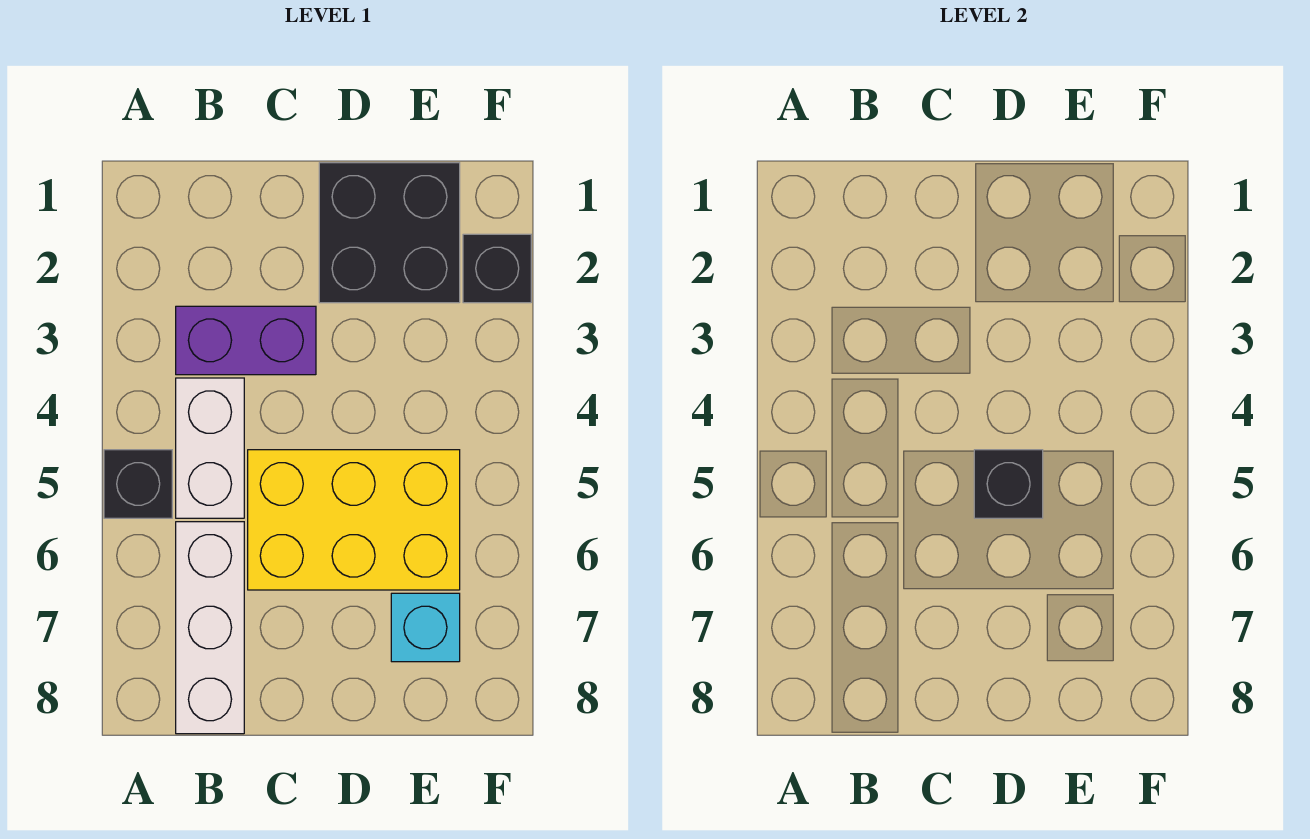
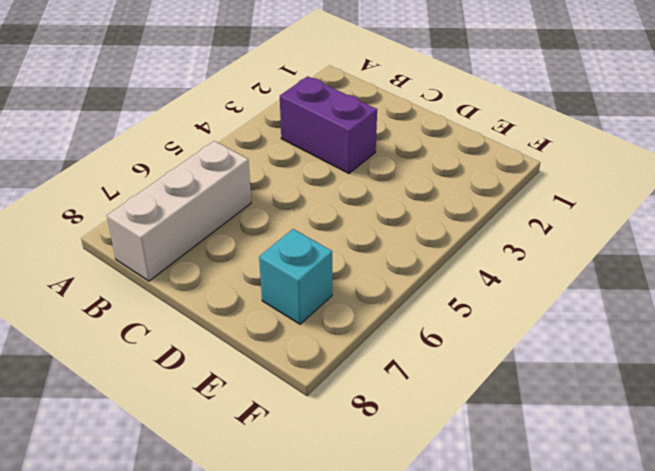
none -> black 1x1 brick [104,450,172,518]
none -> white 1x2 brick [176,378,244,518]

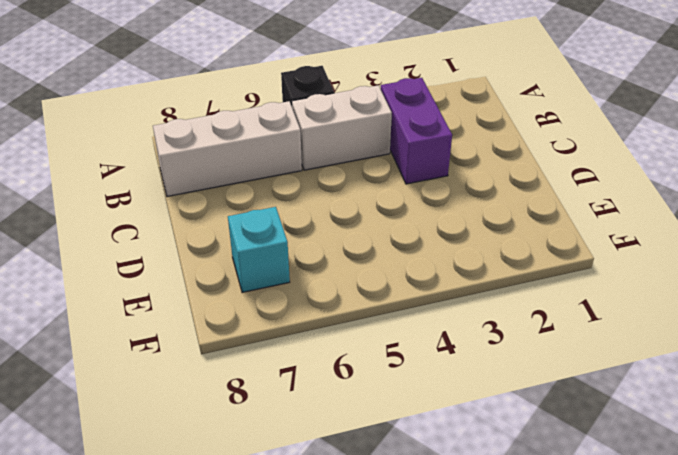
none -> yellow 2x3 brick [248,450,460,590]
none -> black 2x2 brick [319,163,460,303]

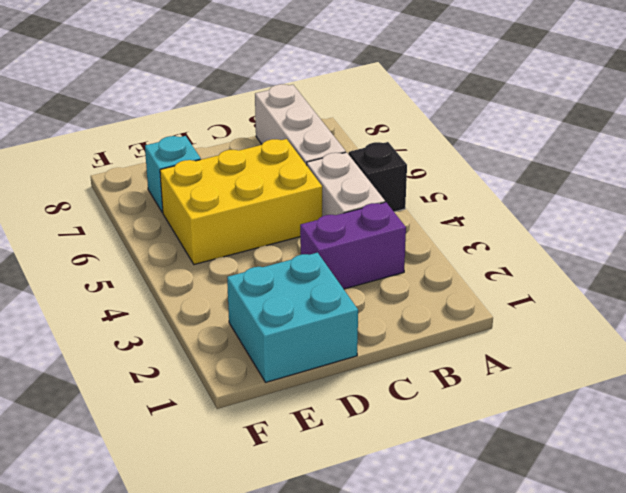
cyan 2x2 brick [227,253,358,382] -> black 2x2 brick [319,163,460,303]
none -> black 1x1 brick [463,234,531,303]
none -> black 1x1 brick [974,450,1043,518]

